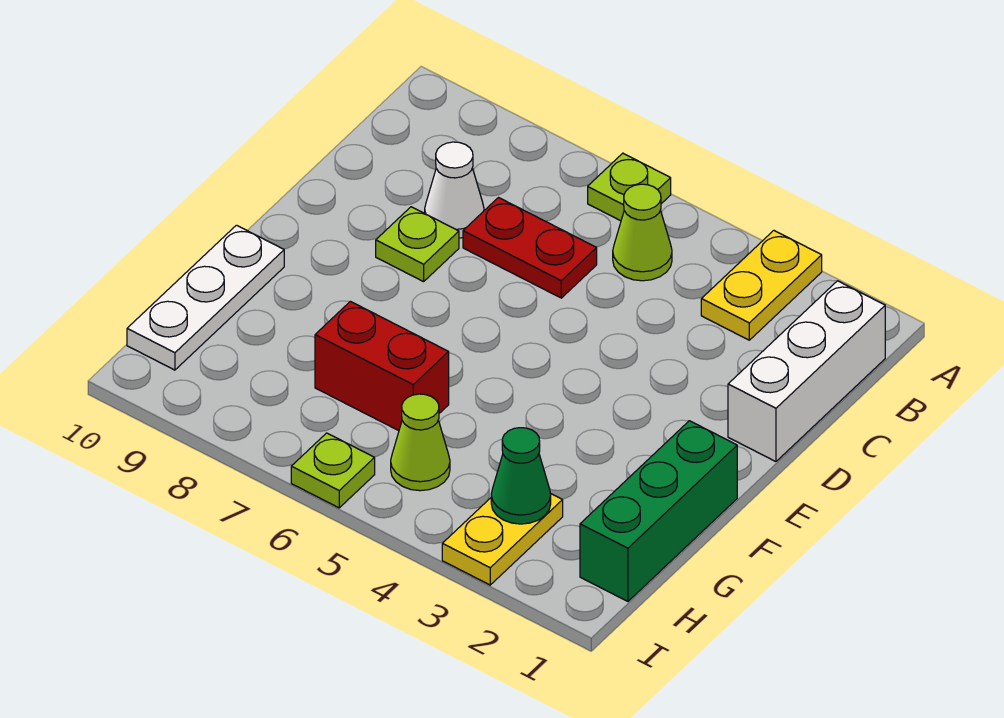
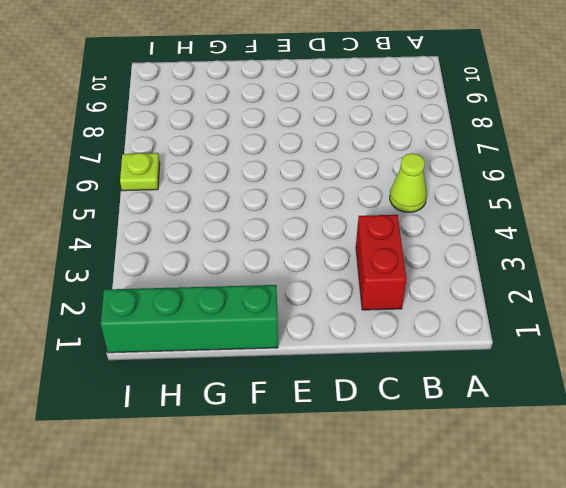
red 1x2 brick [356,215,406,310] -> red 1x2 brick moved to [315,301,449,431]
green 1x4 brick [101,285,278,353] -> green 1x3 brick [580,421,737,601]
none -> yellow 1x2 plate [701,231,822,340]
none -> lime 1x1 plate [588,153,671,221]
none -> white 1x3 brick [728,281,885,462]

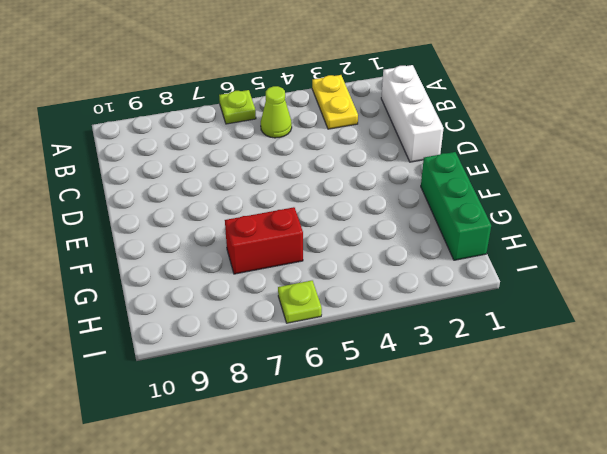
none -> red 1x2 plate [463,198,597,298]
none -> white 1x1 cone [425,142,484,238]
none -> lime 1x1 plate [376,207,459,282]

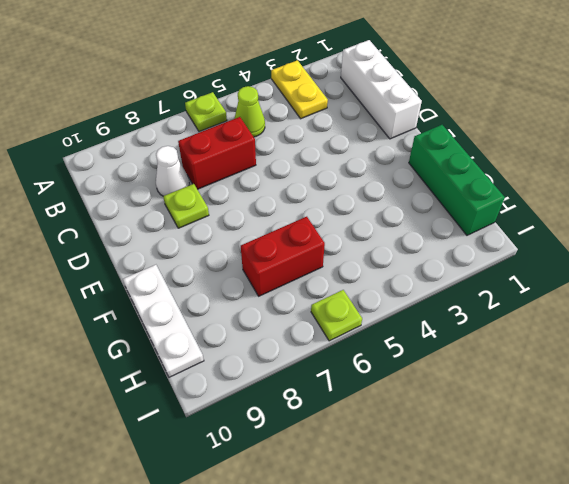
red 1x2 brick [178,117,256,189] -> red 1x2 plate [463,198,597,298]
none -> yellow 1x2 plate [442,494,563,585]
none -> lime 1x1 cone [391,394,450,491]
none -> green 1x1 cone [491,428,551,524]

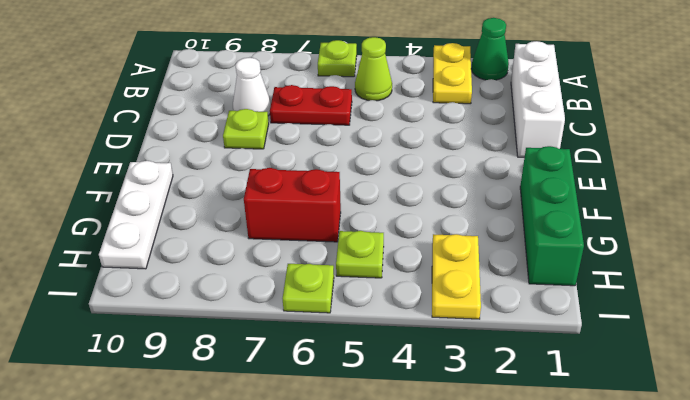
green 1x1 cone [471,18,509,80] -> green 1x1 cone moved to [491,428,551,524]
lime 1x1 plate [336,231,384,278] -> lime 1x1 cone [391,394,450,491]

